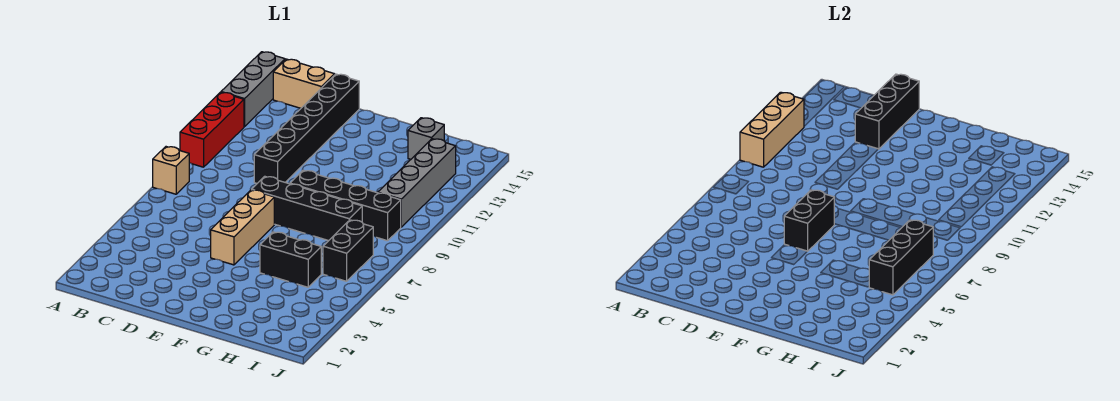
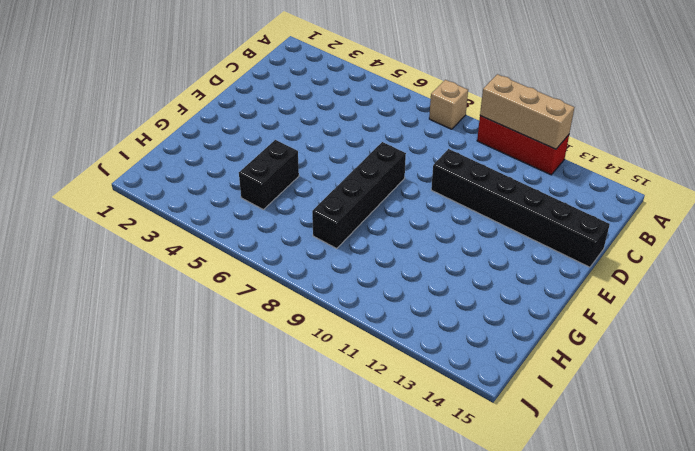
none -> grey 1x3 brick [221,52,285,127]
none -> tan 1x2 brick [273,59,335,108]
none -> tan 1x3 brick [211,190,274,265]

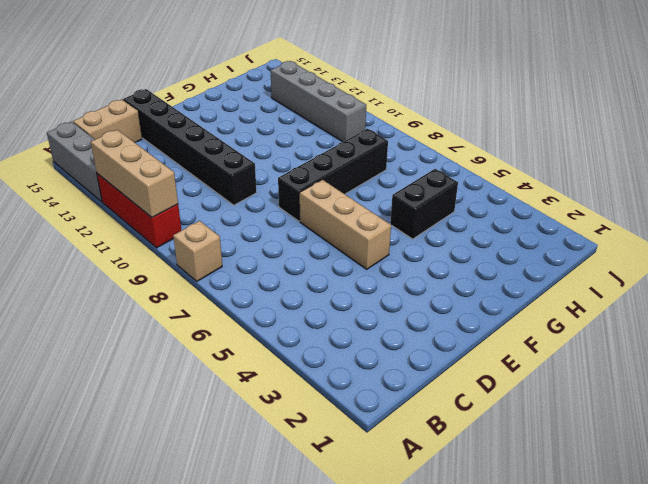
none -> black 1x4 brick [290,170,401,241]
none -> grey 1x1 brick [408,118,444,159]
none -> black 1x2 brick [323,220,373,281]

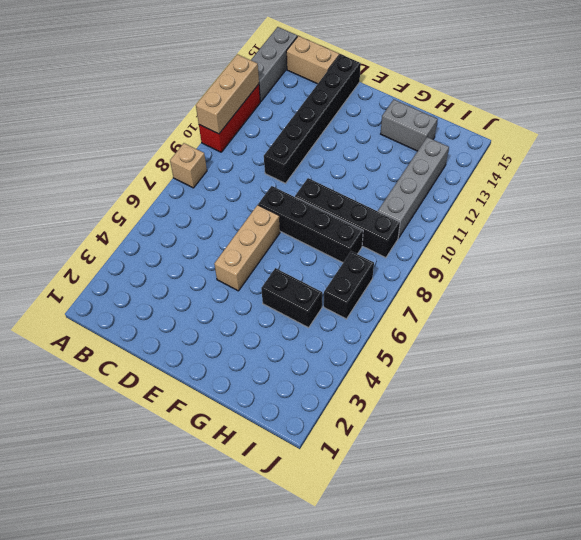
grey 1x2 brick [381,99,438,151] -> grey 1x1 brick [408,118,444,159]
none -> black 1x3 brick [855,74,919,149]
none -> black 1x2 brick [784,190,834,251]
none -> black 1x3 brick [869,220,933,295]

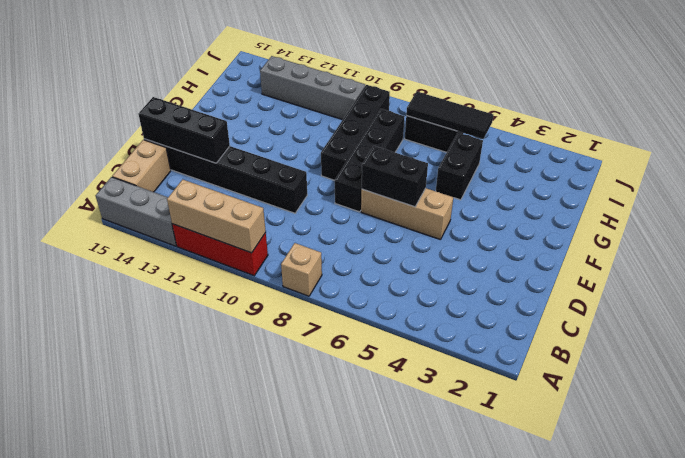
black 1x3 tile [406,92,493,139] -> black 1x3 brick [869,220,933,295]
none -> grey 1x1 brick [408,118,444,159]

